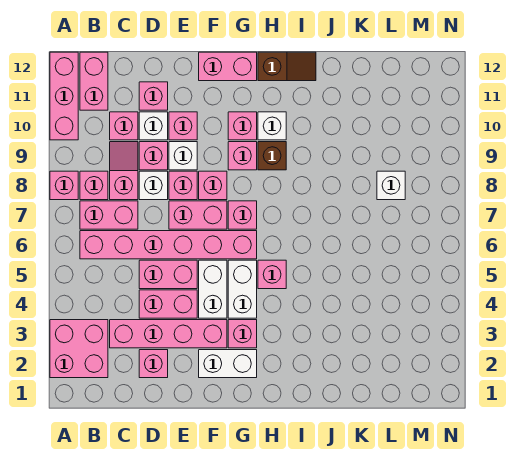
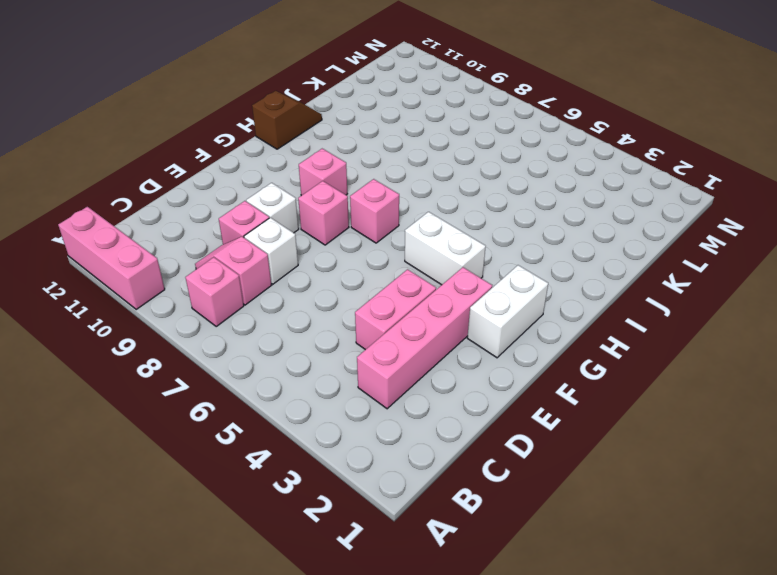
none -> pink 2x2 brick [50,320,108,378]
none -> pink 1x1 brick [50,171,78,200]
none -> pink 1x6 brick [80,231,257,259]
none -> pink 1x2 brick [80,201,138,229]

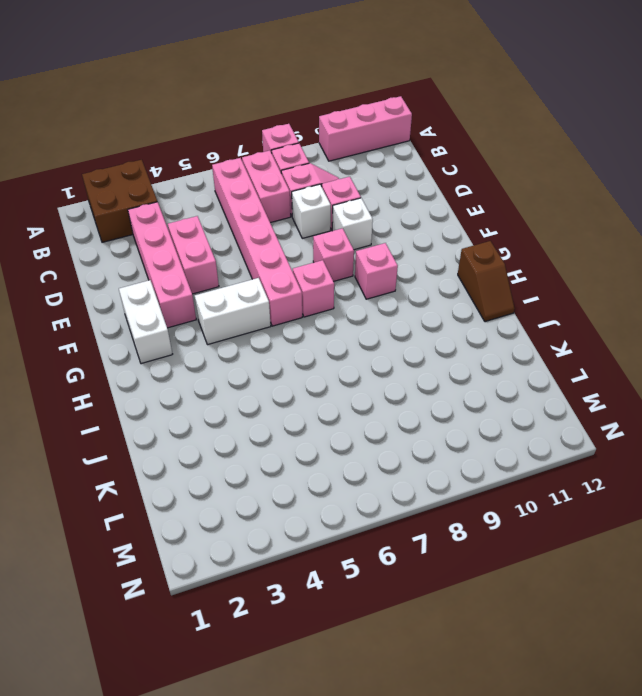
brown 2x2 brick [82,160,157,242] -> pink 2x2 brick [50,320,108,378]
none -> pink 1x2 brick [80,52,108,110]
none -> pink 1x1 brick [110,112,138,140]
none -> pink 1x1 brick [139,350,168,378]
none -> pink 1x2 brick [139,260,197,289]

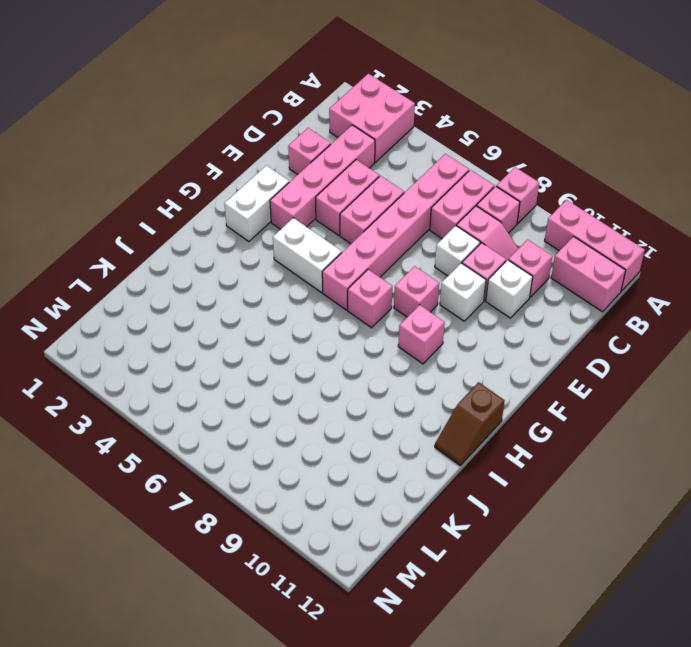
none -> pink 1x1 brick [139,82,168,110]
none -> pink 1x2 brick [169,201,227,229]
none -> pink 1x1 brick [169,171,197,200]
none -> pink 1x1 brick [169,112,197,140]

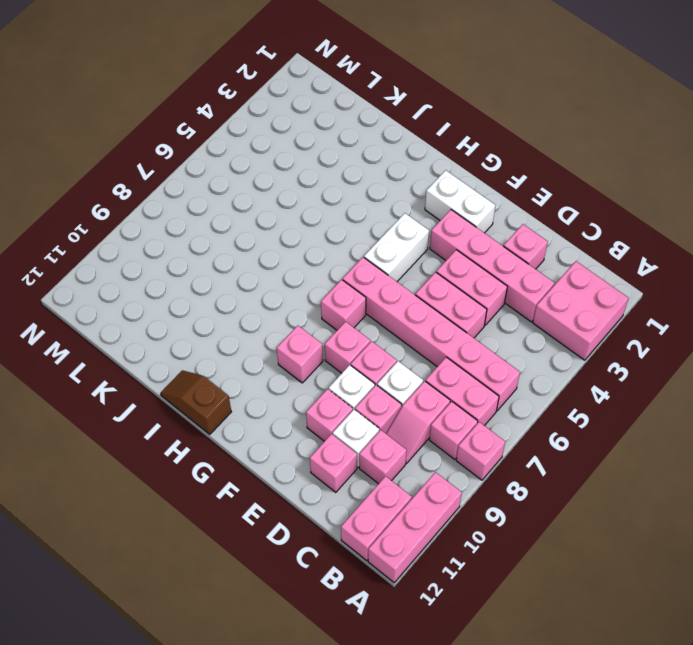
none -> pink 1x2 brick [169,201,227,229]
none -> white 1x2 brick [199,260,227,318]
none -> pink 1x2 brick [199,52,257,81]
none -> pink 1x1 brick [228,320,257,348]

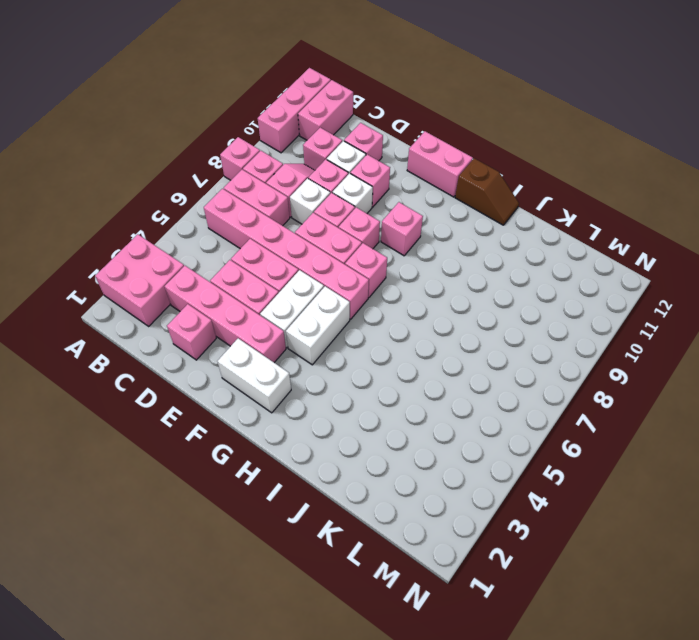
none -> pink 1x1 brick [228,320,257,348]
none -> pink 1x1 brick [228,112,257,140]
none -> pink 1x1 brick [258,260,286,289]
none -> brown 1x1 brick [258,142,286,170]

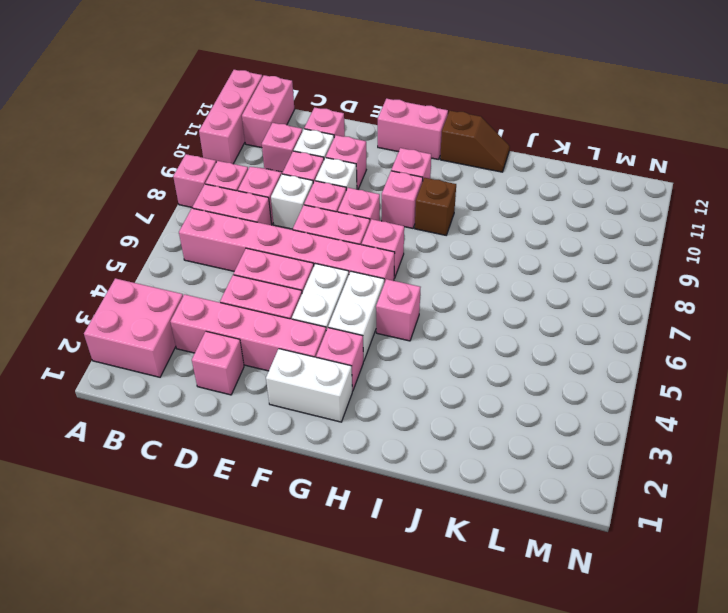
none -> white 1x1 brick [258,112,286,140]
none -> white 1x1 brick [377,171,405,200]

